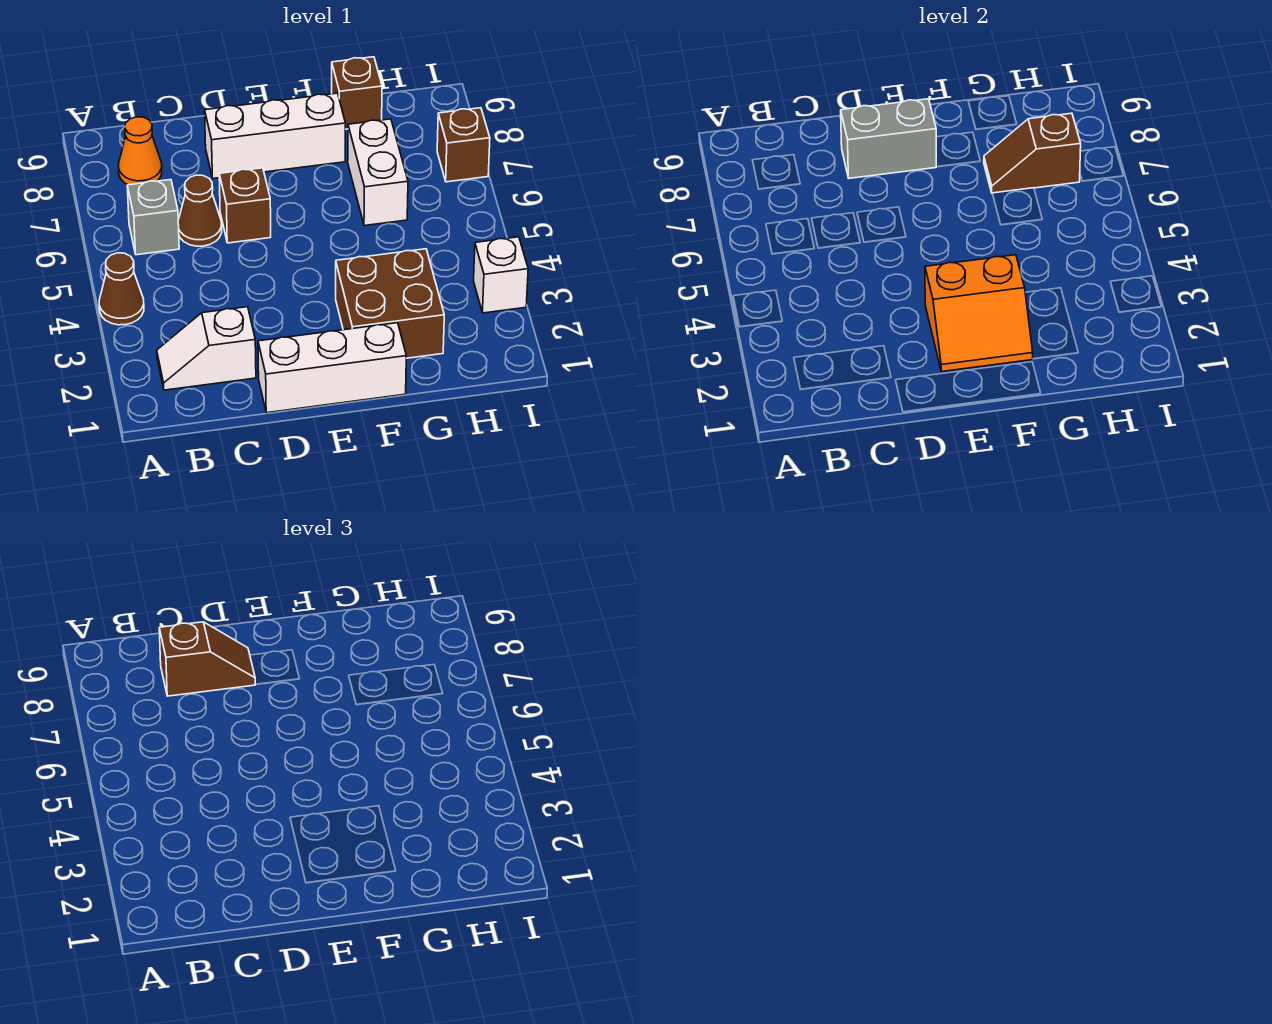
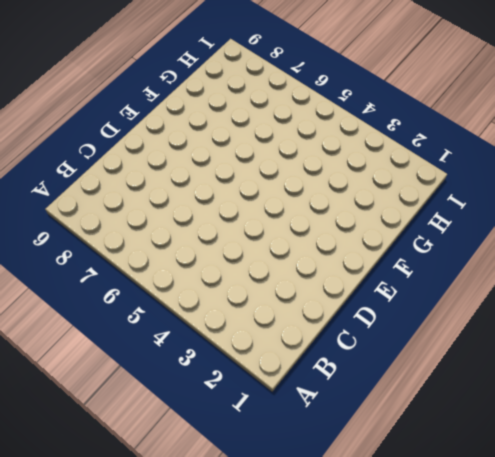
none -> brown 1x1 cone [99,253,144,325]
none -> white 1x2 slope [157,307,256,390]
none -> grey 1x1 brick [127,180,179,255]

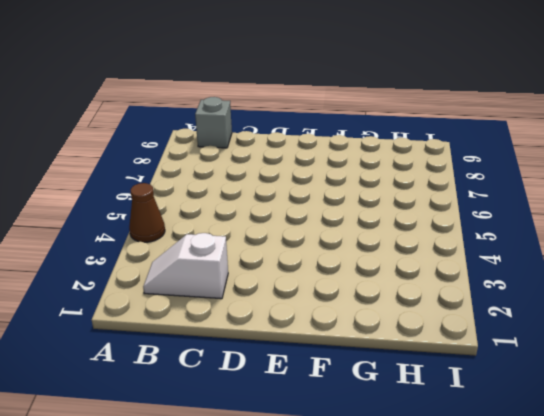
grey 1x1 brick [195,97,232,148] -> grey 1x1 brick moved to [127,180,179,255]
none -> orange 1x1 cone [119,117,162,185]
none -> brown 1x1 cone [178,175,222,246]
none -> white 1x3 brick [258,323,406,413]

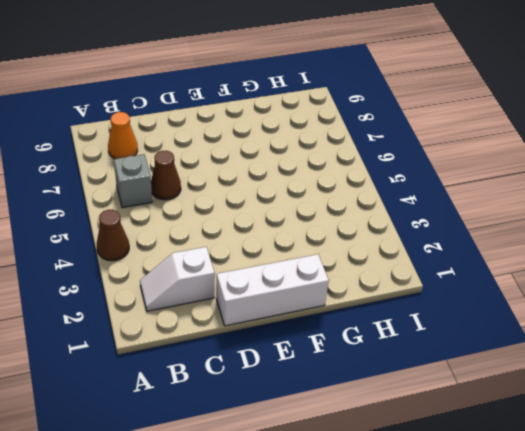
none -> brown 1x1 brick [219,168,271,243]
none -> white 1x3 brick [205,93,346,178]
none -> brown 2x2 brick [336,249,444,358]

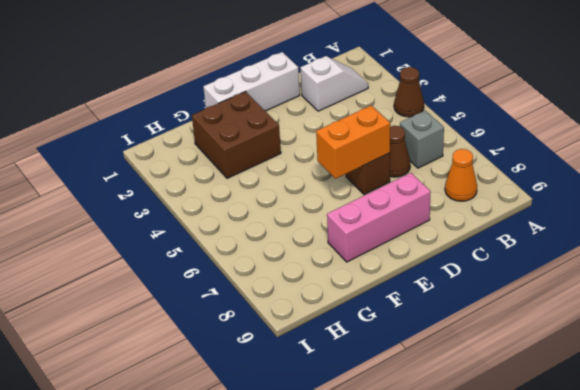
orange 1x2 brick [316,105,390,179] -> none
pink 1x3 brick [327,173,431,262] -> white 1x3 brick [205,93,346,178]
none -> white 1x2 brick [348,119,408,226]
none -> brown 1x1 brick [332,57,382,129]
none -> white 1x1 brick [474,237,528,313]

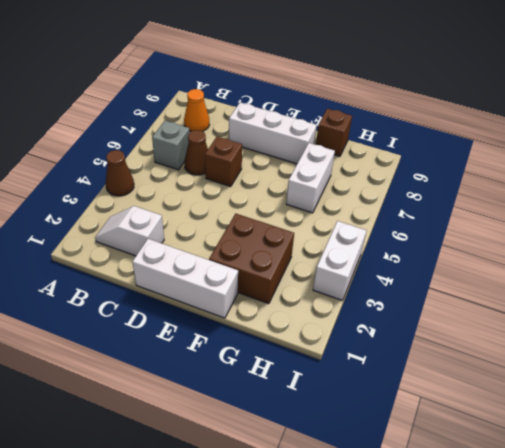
white 1x2 brick [313,221,367,300] -> white 1x1 brick [474,237,528,313]
none -> brown 1x1 brick [437,108,490,182]
none -> grey 1x2 brick [841,99,936,178]
none -> orange 2x2 slope [925,255,1033,372]

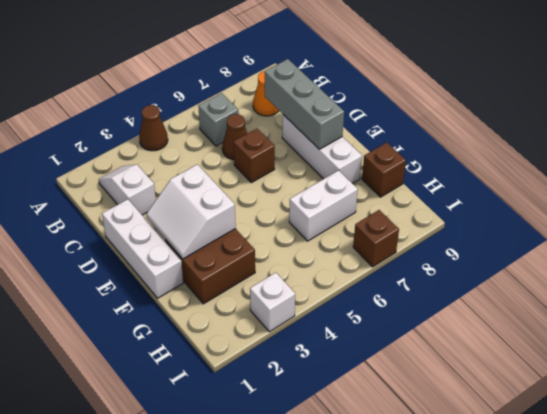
grey 1x3 brick [265,59,344,149] -> grey 1x2 brick [841,99,936,178]
white 2x2 slope [146,164,236,259] -> orange 2x2 slope [925,255,1033,372]
none -> brown 1x2 slope [984,113,1081,193]
none -> brown 1x2 slope [159,622,256,696]

